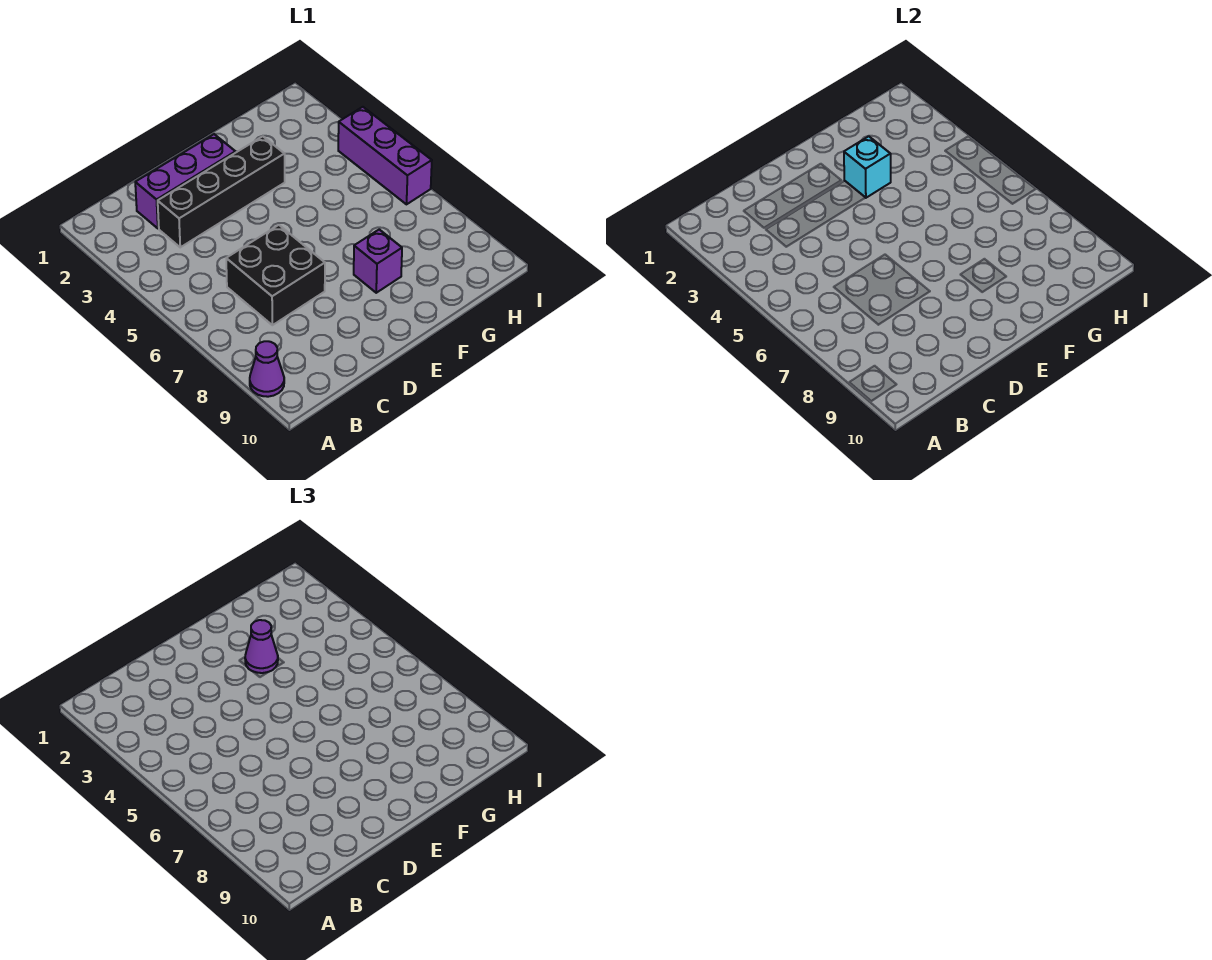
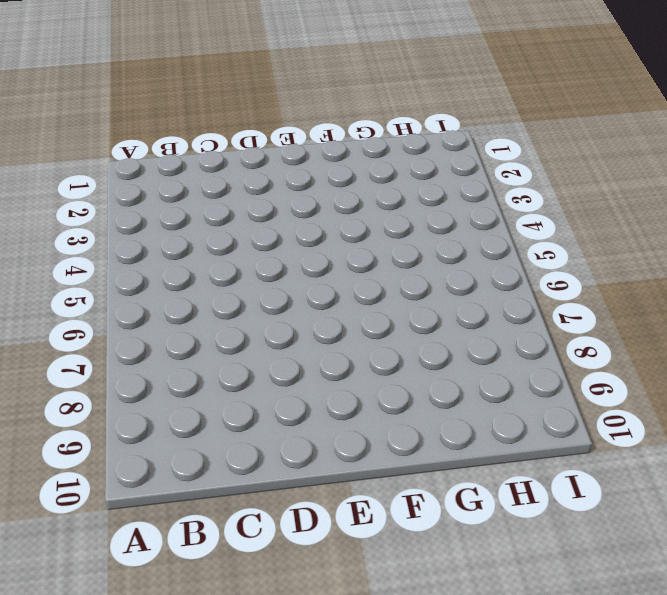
none -> purple 1x1 cone [250,341,284,397]
none -> purple 1x3 brick [135,134,236,228]

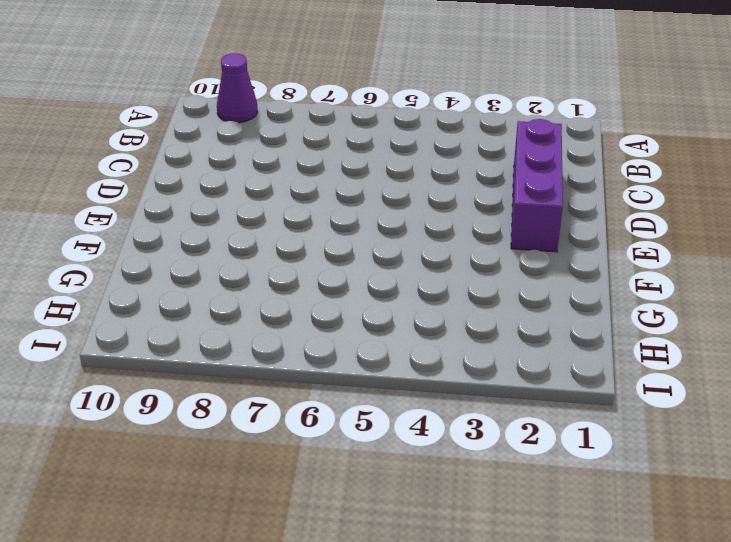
none -> black 1x4 brick [158,136,285,247]
none -> black 2x2 brick [226,225,325,325]

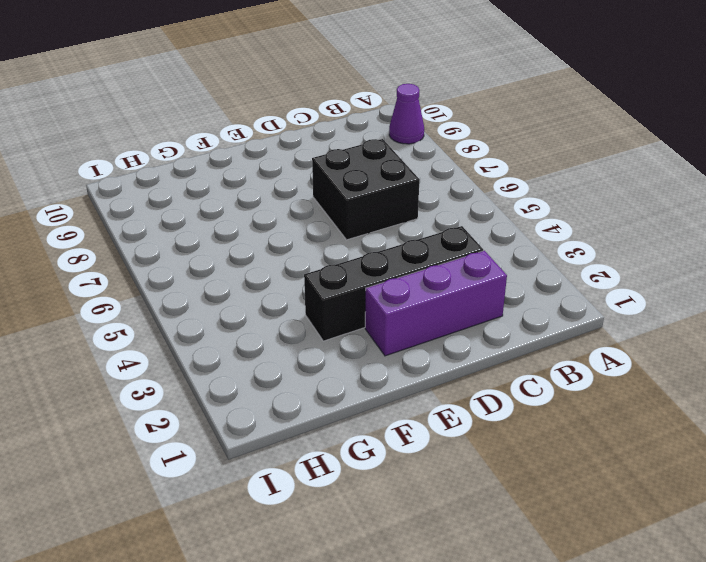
none -> purple 1x1 brick [354,230,402,293]
none -> purple 1x3 brick [338,107,432,204]

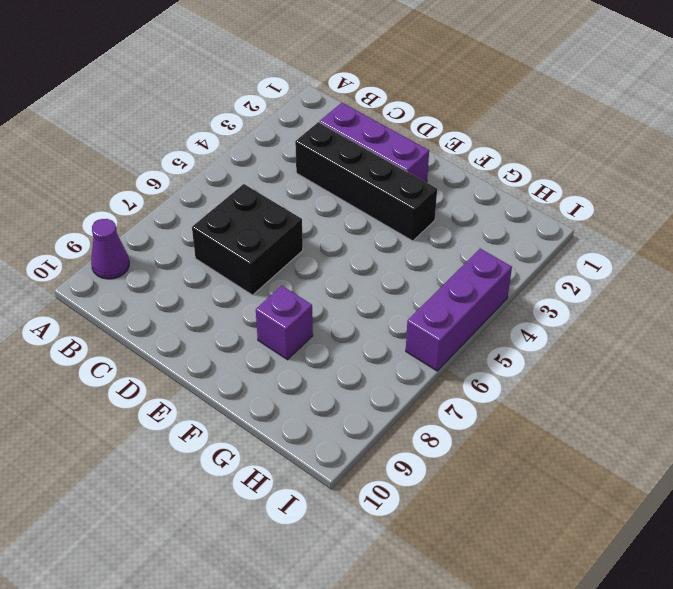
none -> cyan 1x1 brick [844,136,891,198]
none -> purple 1x1 cone [245,620,278,673]

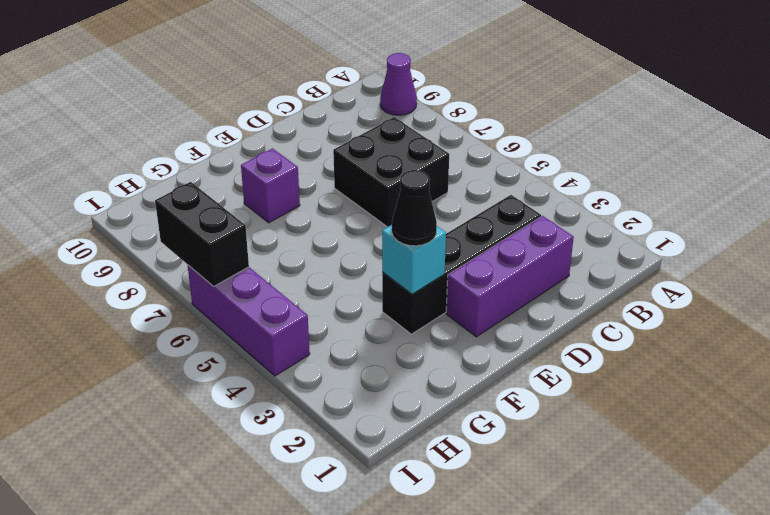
black 1x1 cone [392,170,437,246] -> purple 1x1 cone [245,620,278,673]
black 1x2 brick [155,182,249,286] -> none

